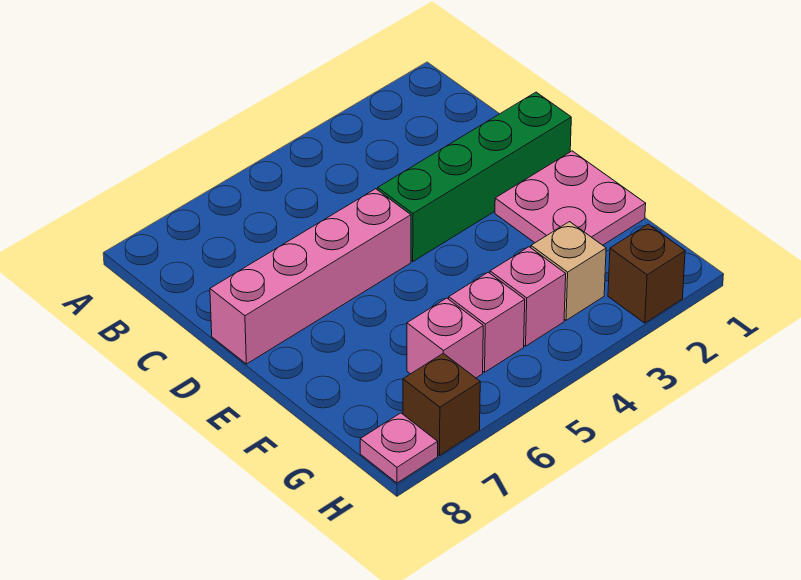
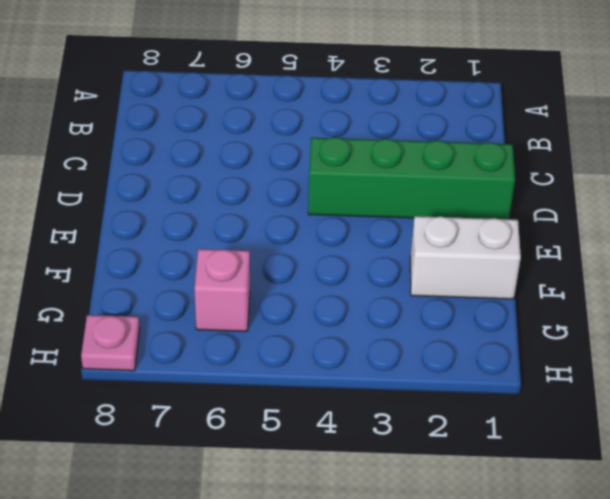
white 1x2 brick [410,216,521,299] -> pink 2x2 plate [495,151,646,245]
none -> pink 1x4 brick [210,189,411,364]
none -> tan 1x1 brick [531,222,606,320]

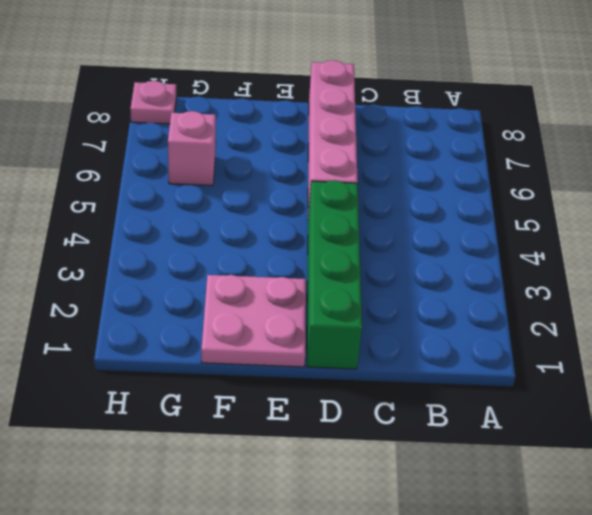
none -> tan 1x1 brick [531,222,606,320]
none -> pink 1x1 brick [490,247,566,346]

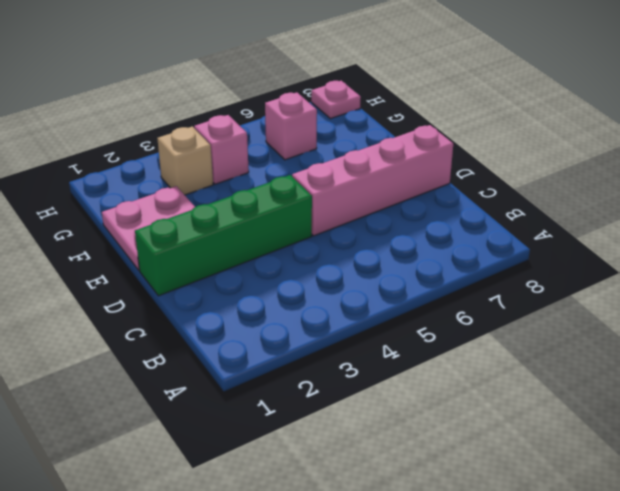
none -> pink 1x1 brick [449,272,525,372]
none -> brown 1x1 brick [608,224,685,323]

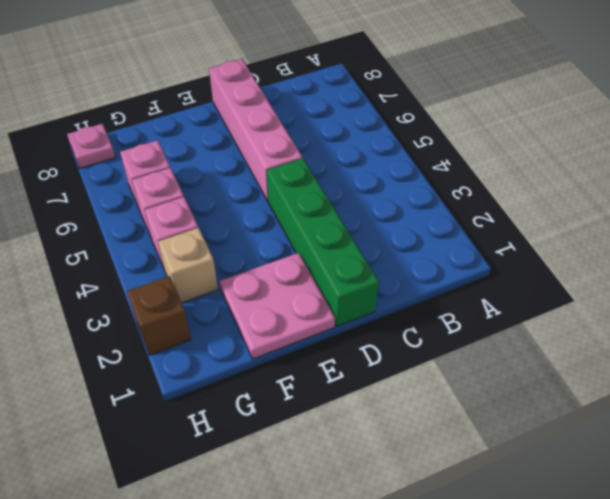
none -> brown 1x1 brick [403,353,480,455]

